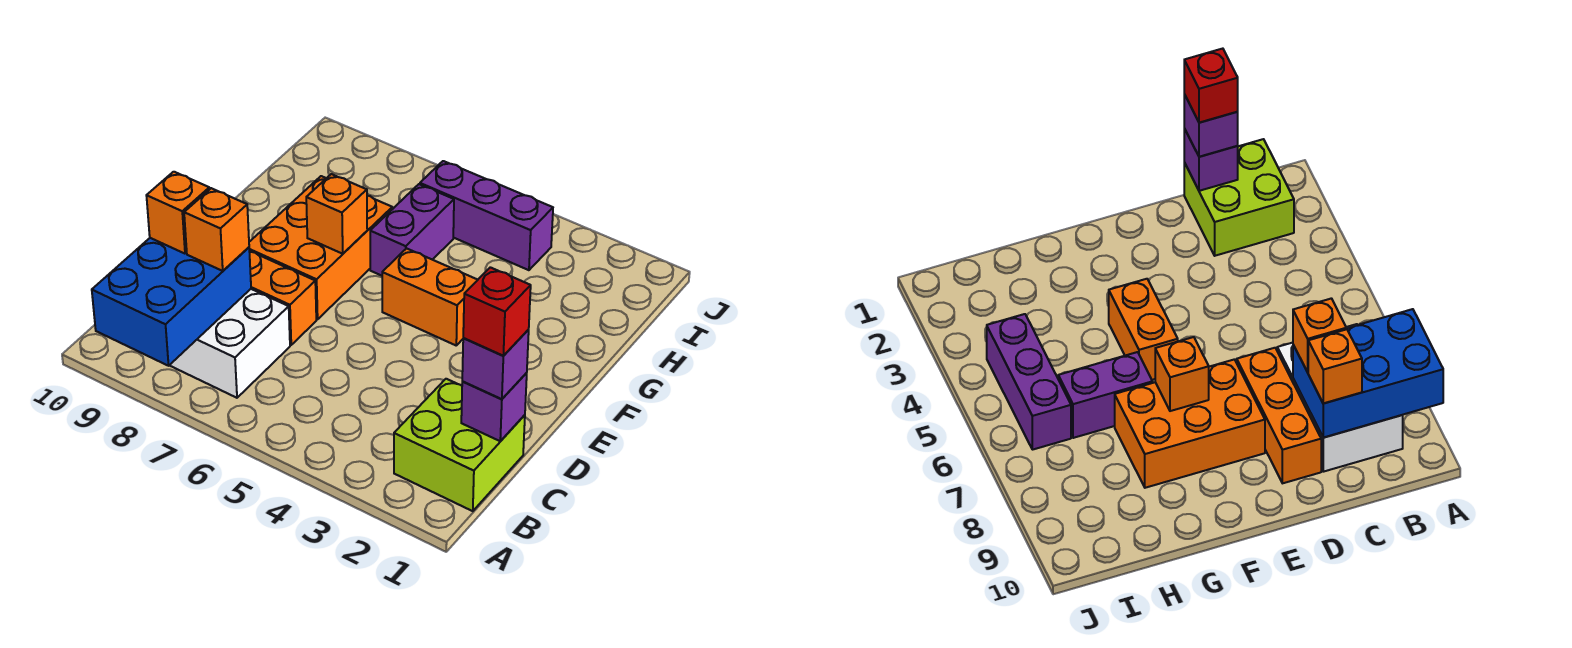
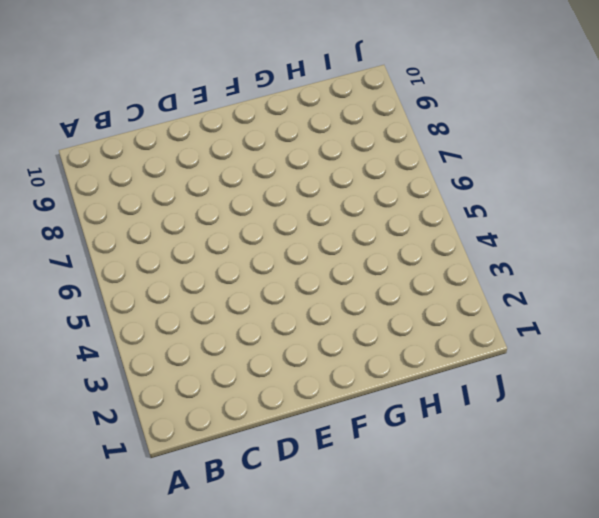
none -> lime 2x2 brick [394,379,525,511]
none -> white 2x3 brick [170,289,290,398]
none -> orange 1x3 brick [249,251,316,345]

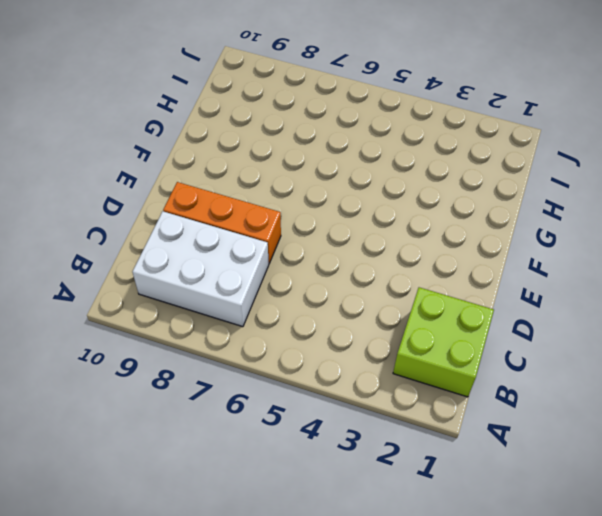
none -> orange 2x3 brick [249,176,392,319]
none -> orange 1x2 brick [382,248,477,345]
none -> purple 1x2 brick [370,184,454,276]

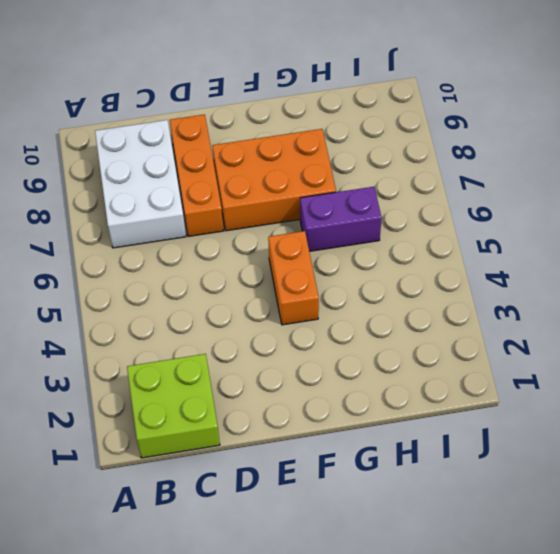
none -> purple 1x3 brick [420,161,553,270]
none -> blue 2x3 brick [92,238,251,366]
none -> purple 1x1 brick [461,373,527,441]

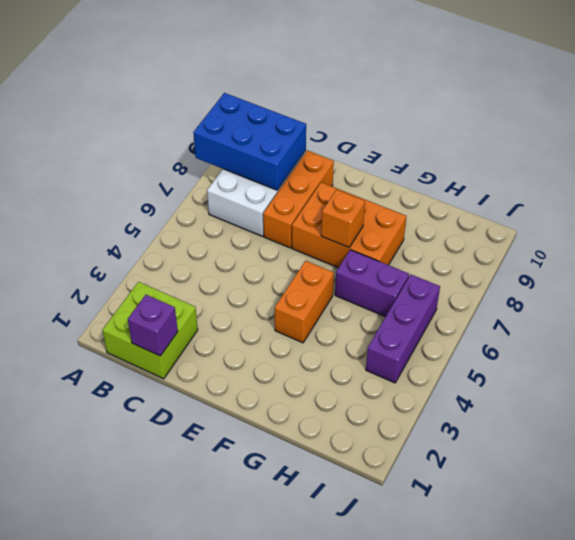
none -> purple 1x1 brick [462,330,529,399]
none -> orange 1x1 brick [184,188,249,271]
none -> orange 1x1 brick [146,172,209,254]

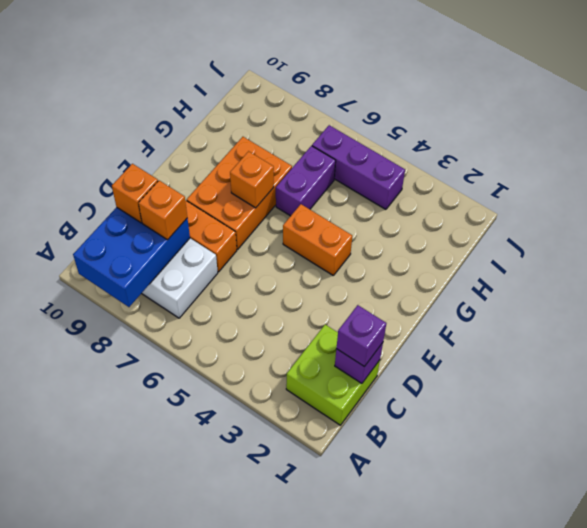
none -> red 1x1 brick [463,267,531,356]

